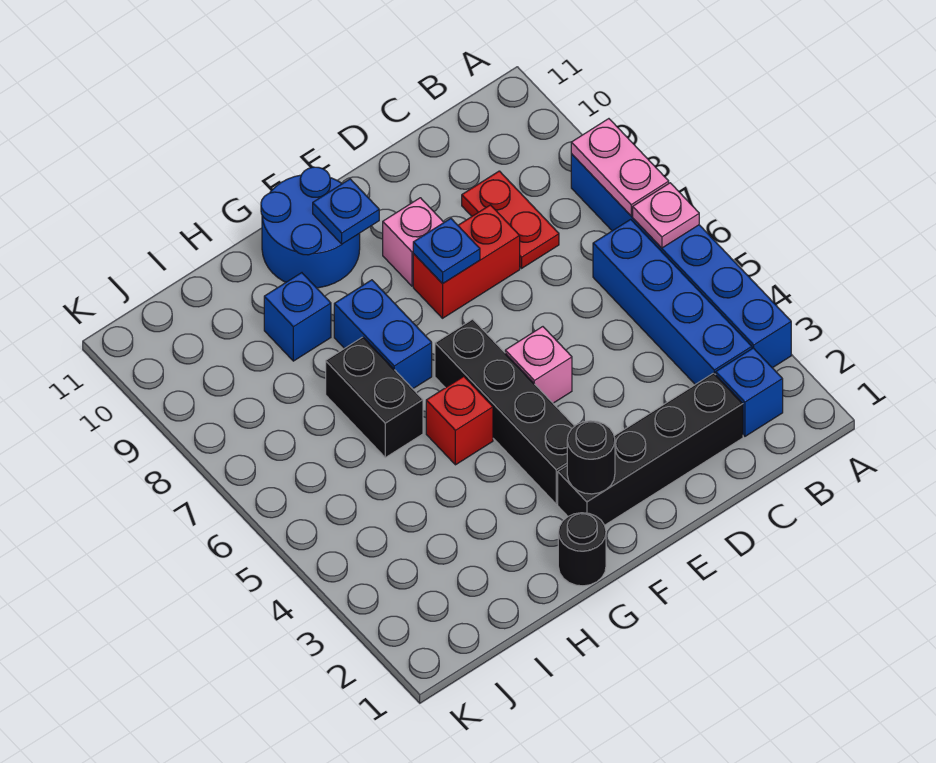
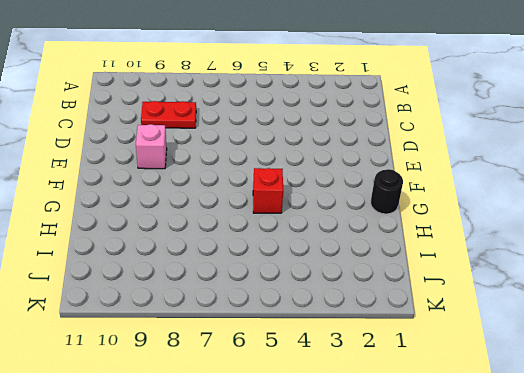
none -> blue 1x6 brick [571,154,791,368]
none -> blue 1x1 brick [716,348,783,436]
none -> blue 1x4 brick [593,219,752,384]

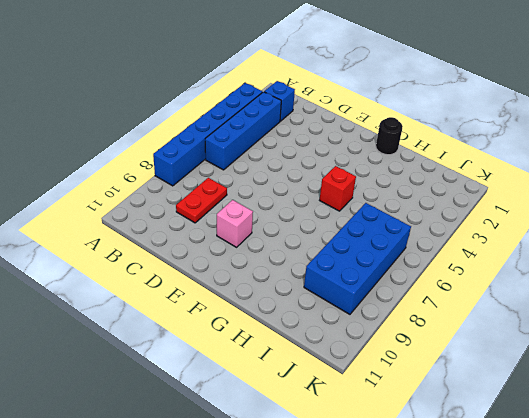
blue 2x4 brick [304,203,411,314] -> none
none -> black 1x4 brick [558,373,743,525]
none -> red 1x2 brick [413,205,520,318]
none -> pink 1x1 brick [505,327,572,403]

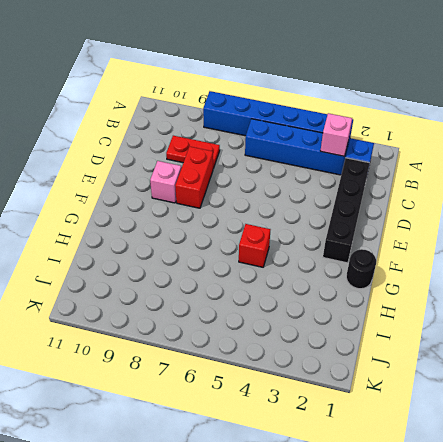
pink 1x1 brick [321,113,352,156] -> pink 1x1 brick moved to [505,327,572,403]
none -> black 1x4 brick [435,319,575,504]
none -> blue 2x2 round brick [261,167,360,288]
none -> blue 1x2 brick [334,280,432,389]

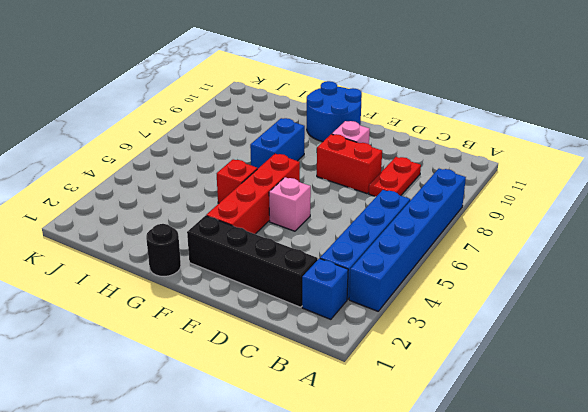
red 1x4 brick [206,154,300,234] -> black 1x4 brick [435,319,575,504]
none -> black 1x2 brick [326,337,423,457]
none -> blue 1x1 brick [264,273,331,361]
none -> pink 1x1 plate [633,183,699,248]

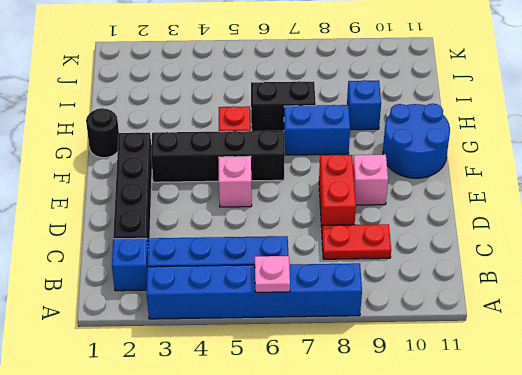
none -> pink 1x2 plate [571,119,669,216]
none -> blue 1x1 plate [413,218,480,284]
none -> black 1x1 round brick [567,421,615,494]

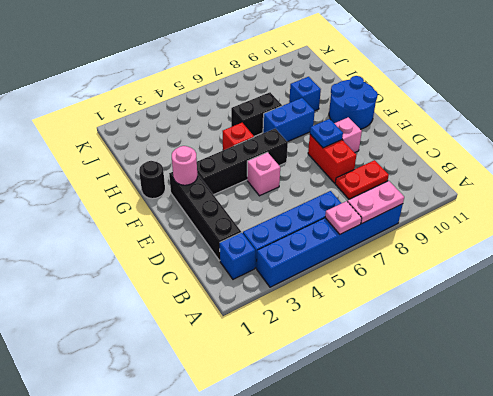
pink 1x1 round brick [172,146,197,185] -> black 1x1 round brick [567,421,615,494]
none -> blue 1x1 plate [313,179,379,244]

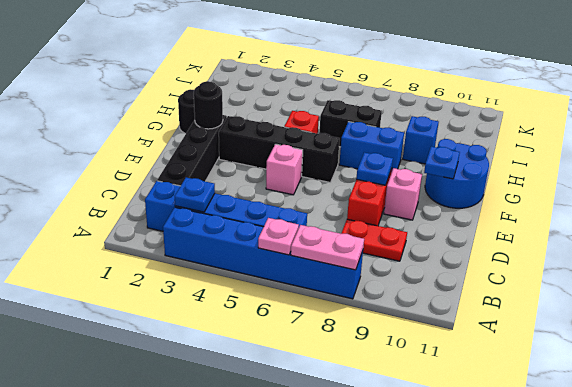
blue 1x1 plate [175,177,215,212] -> none

